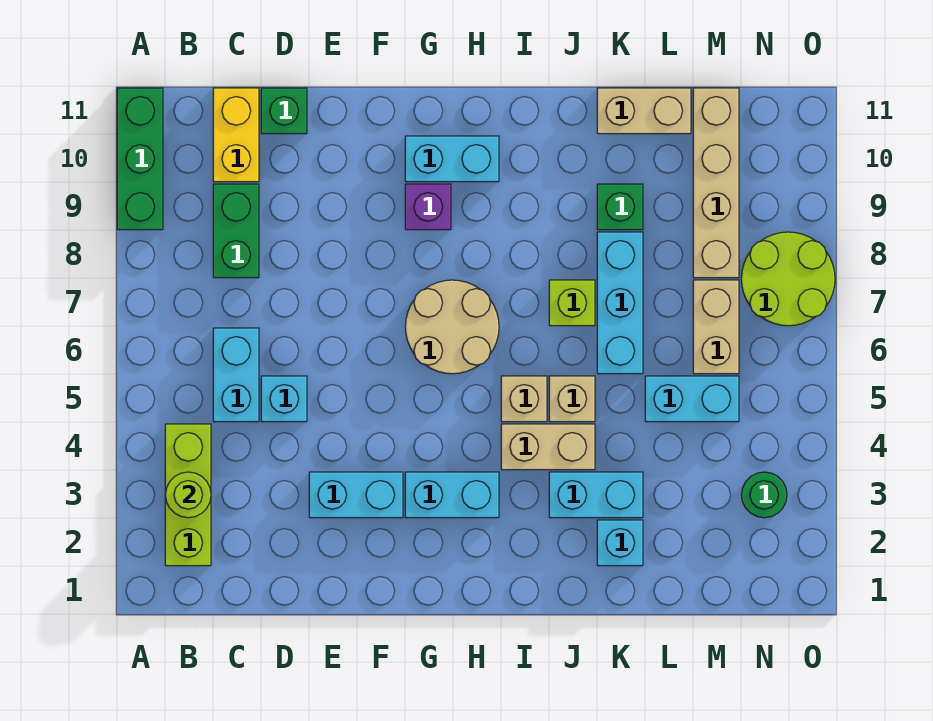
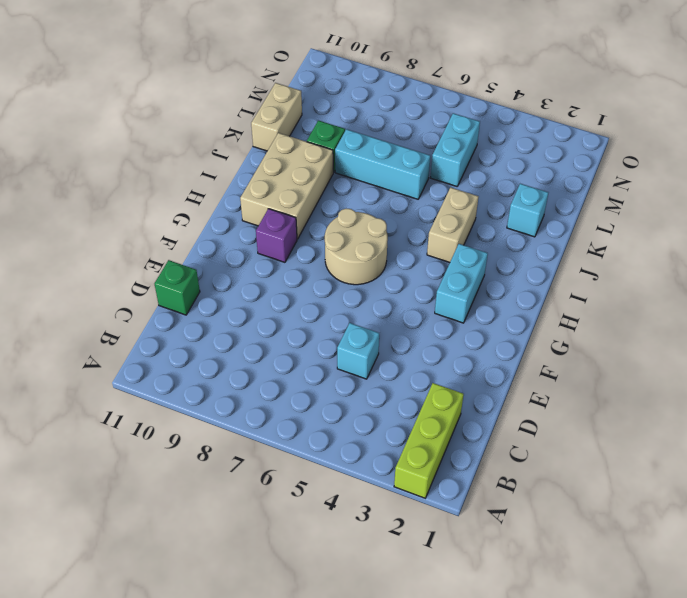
lime 1x3 brick [394,383,464,498] -> lime 1x3 brick turned to [165,424,211,566]
tan 2x3 brick [240,133,333,239] -> cyan 1x2 brick [405,136,499,182]
none -> green 1x3 brick [117,88,163,230]
none -> cyan 1x2 brick [213,328,259,422]
none -> green 1x2 brick [213,184,259,278]

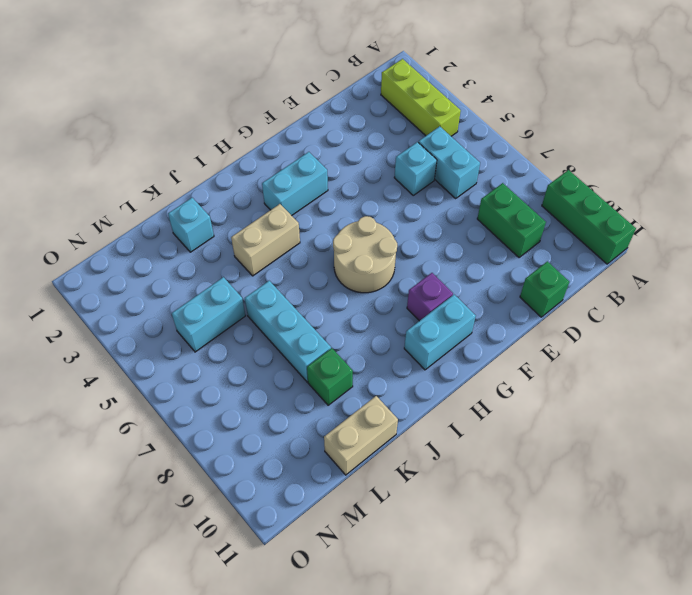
none -> yellow 1x2 brick [213,88,259,182]
none -> cyan 1x2 brick [309,472,403,518]
none -> tan 1x1 brick [501,376,547,422]

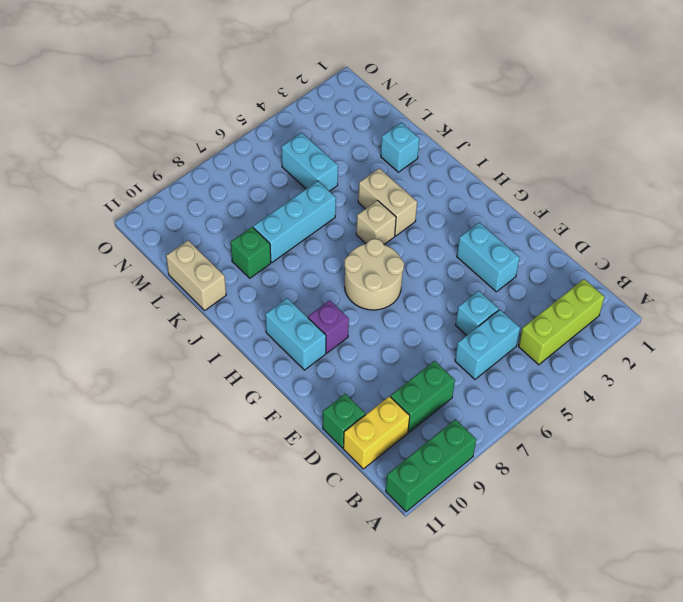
none -> cyan 1x2 brick [405,472,499,518]
none -> cyan 1x2 brick [549,472,643,518]
none -> tan 1x1 brick [549,376,595,422]

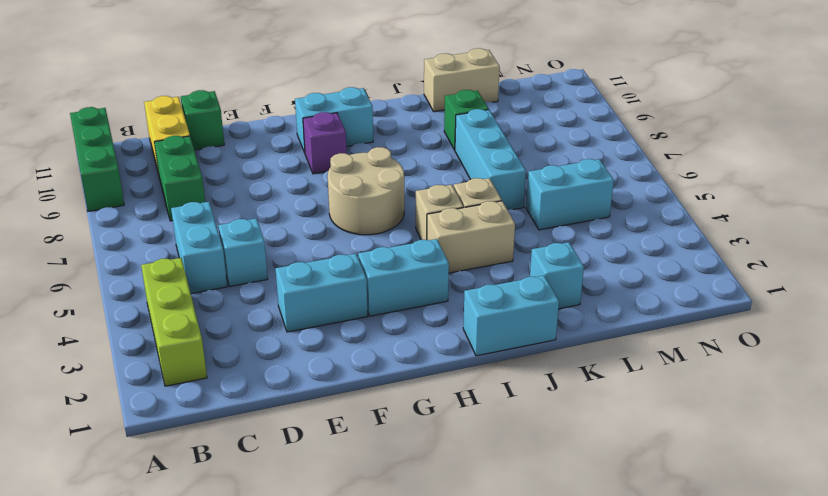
cyan 1x2 brick [463,276,559,356] -> cyan 1x2 brick moved to [549,472,643,518]
none -> lime 1x1 brick [549,280,595,326]
none -> tan 1x2 brick [693,280,739,374]
none -> tan 1x4 brick [693,88,739,278]

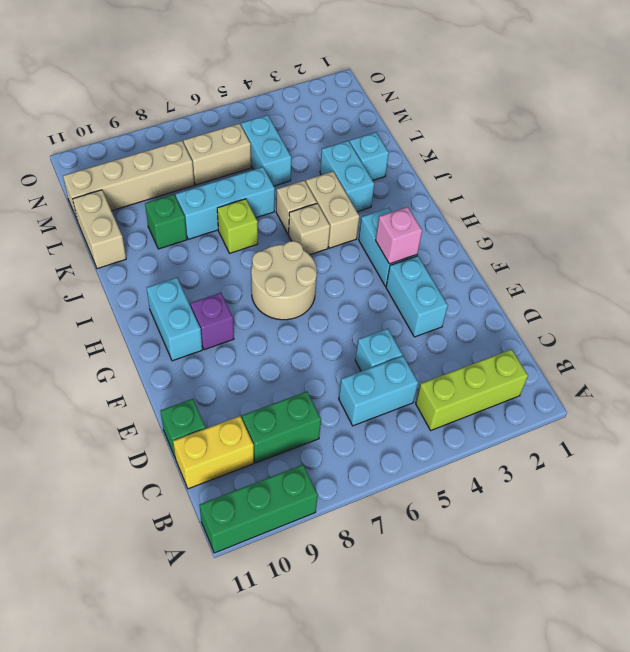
pink 1x1 brick [376,207,422,264] -> none
none -> green 1x1 round brick [741,472,787,518]
none -> lime 2x2 round brick [741,232,835,326]
none -> lime 1x1 round brick [165,472,211,518]

